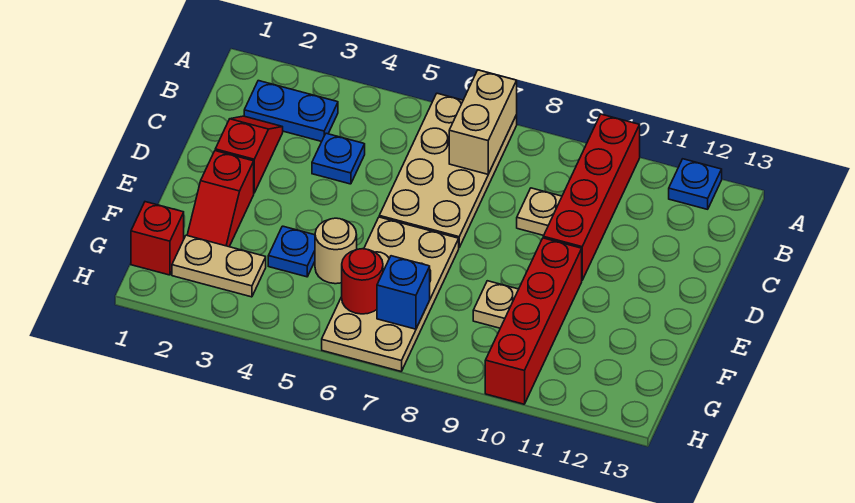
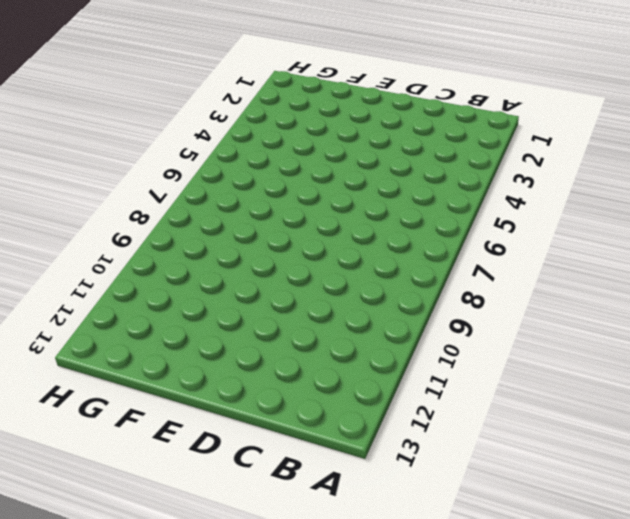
none -> tan 2x4 plate [379,93,517,247]
none -> red 1x4 brick [543,114,640,280]
none -> blue 1x1 plate [669,159,722,209]

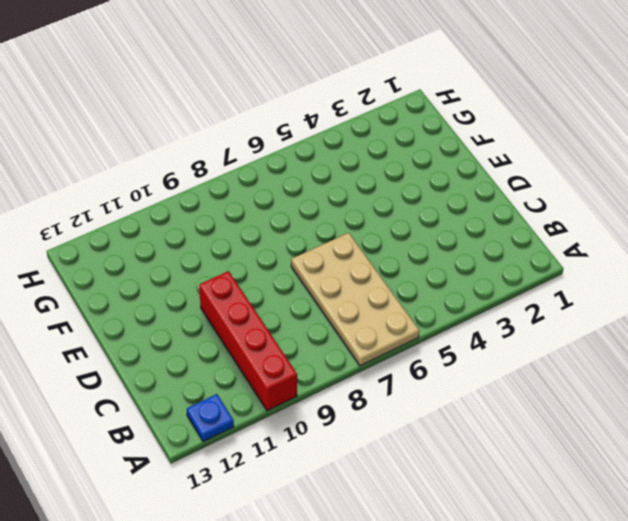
none -> blue 1x2 plate [244,81,338,142]
none -> red 1x2 slope [215,116,283,193]
none -> blue 1x1 plate [312,133,365,184]

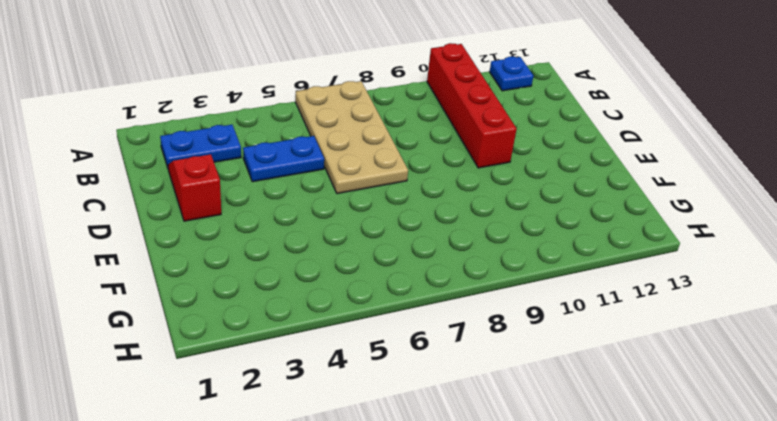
blue 1x2 plate [243,136,324,182] -> blue 1x1 plate [312,133,365,184]
none -> tan 1x1 plate [517,188,562,235]
none -> red 1x2 slope [187,151,254,247]
none -> tan 2x4 plate [322,217,459,371]

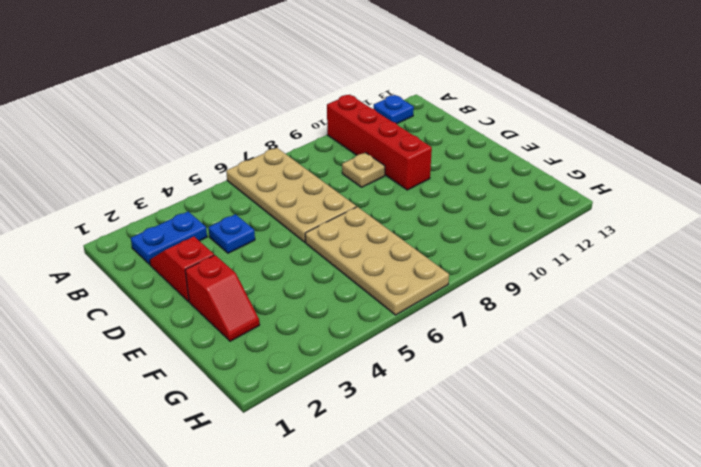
none -> red 1x4 brick [485,238,582,404]
none -> blue 1x1 plate [268,226,315,277]
none -> tan 1x1 round brick [315,218,357,284]

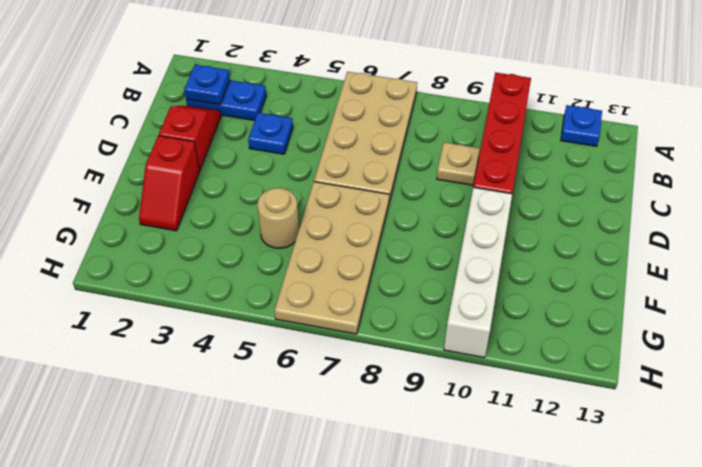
blue 1x1 plate [184,65,230,105] -> blue 1x1 plate moved to [268,226,315,277]
white 1x4 brick [444,187,512,358] -> red 1x4 brick [485,238,582,404]
none -> tan 1x1 plate [473,281,519,328]
none -> red 1x1 brick [131,202,184,275]
none -> tan 1x2 plate [172,235,266,297]

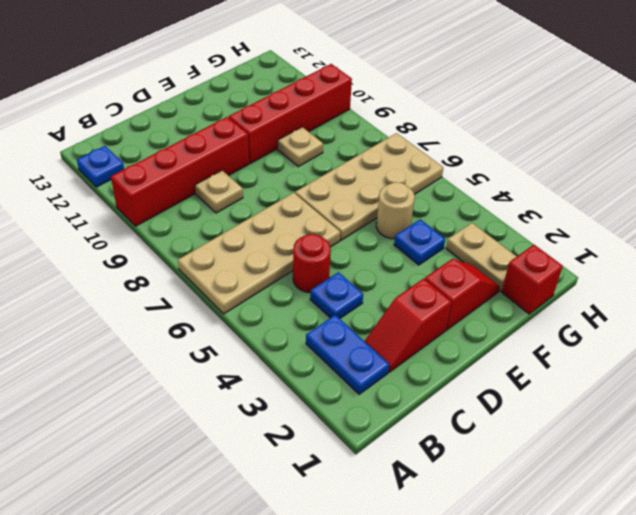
red 1x1 round brick [293,234,331,293] -> red 1x1 round brick moved to [342,249,383,314]
none -> tan 1x2 brick [449,70,517,174]
none -> blue 1x1 brick [377,256,430,329]

